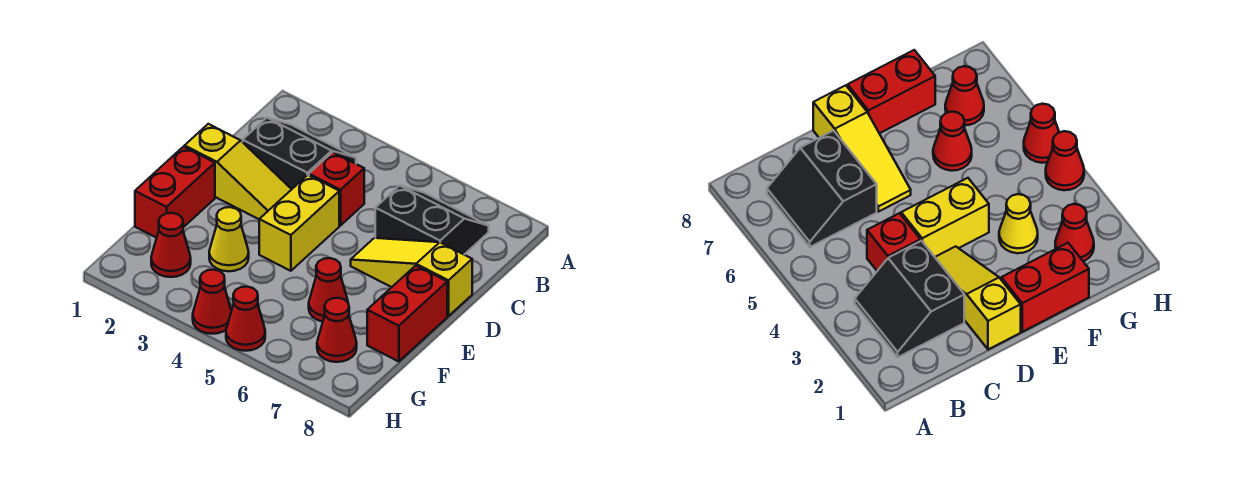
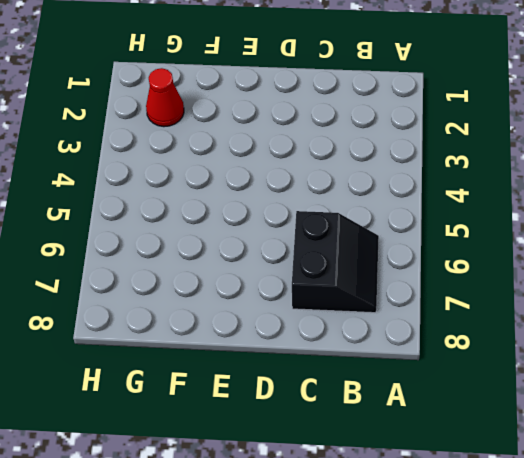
none -> black 2x2 slope [243,118,356,189]
none -> red 1x1 brick [309,152,364,226]
none -> yellow 1x3 slope [185,124,292,219]

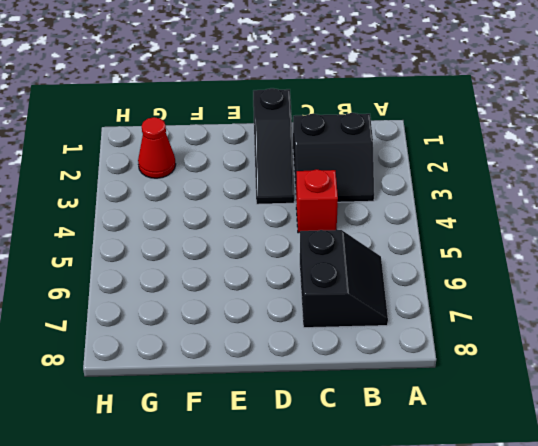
black 2x2 slope [293,113,374,202] -> black 2x2 slope turned to [243,118,356,189]
black 1x3 slope [253,88,294,204] -> yellow 1x3 slope [185,124,292,219]
none -> yellow 1x2 brick [259,175,339,271]
none -> yellow 1x3 slope [351,238,472,316]
none -> red 1x2 brick [135,147,215,238]

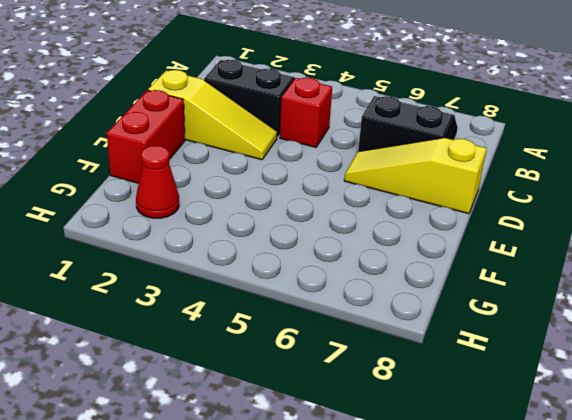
none -> yellow 1x2 brick [259,175,339,271]
none -> red 1x2 brick [367,266,447,362]
none -> yellow 1x1 cone [209,207,249,271]

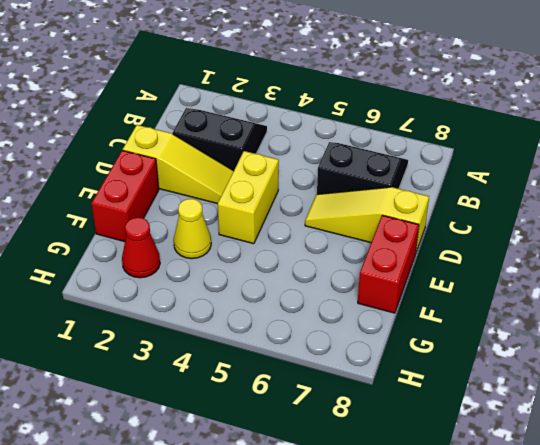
none -> red 1x1 brick [309,152,364,226]
none -> red 1x1 cone [309,258,348,322]
none -> red 1x1 cone [317,298,357,362]

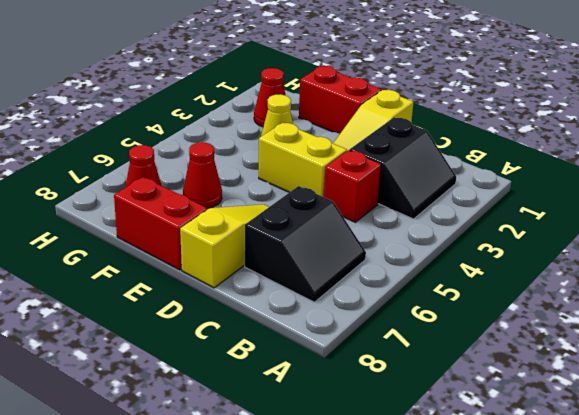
none -> red 1x1 cone [193,270,231,334]
none -> red 1x1 cone [226,287,265,351]

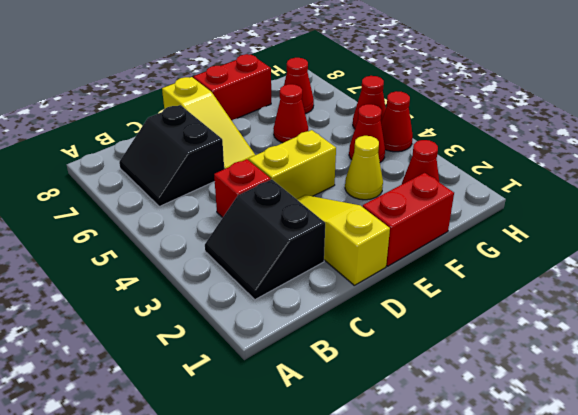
red 1x1 cone [349,104,385,162] -> none

